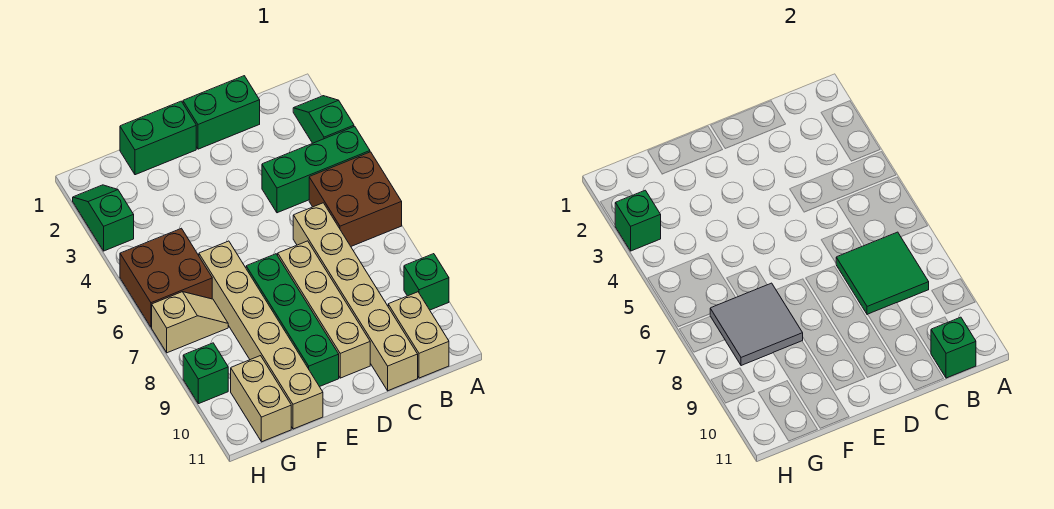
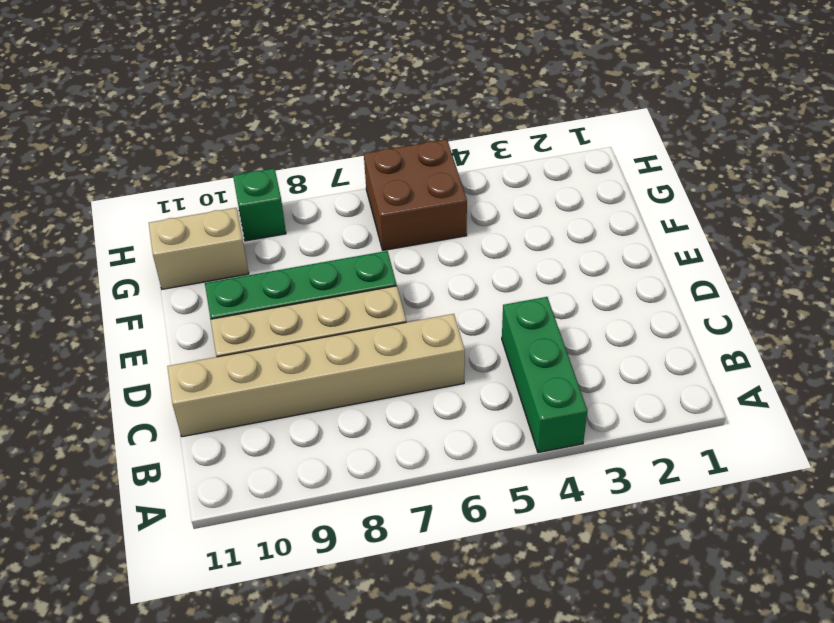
none -> green 1x2 slope [293,96,354,143]
none -> brown 2x2 brick [309,152,402,246]
none -> green 1x1 brick [404,254,449,310]

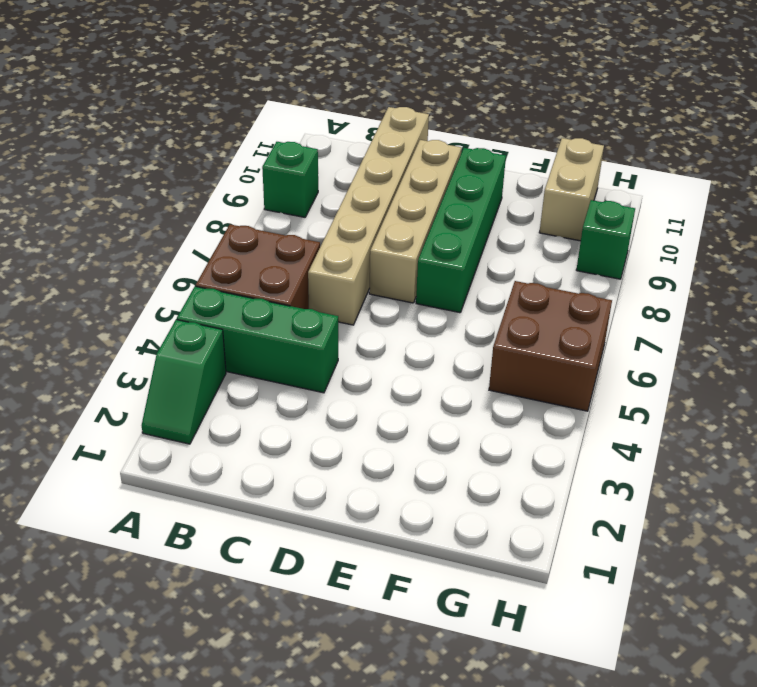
none -> tan 1x2 brick [388,292,449,378]
none -> green 1x2 brick [183,76,260,149]
none -> green 1x2 brick [120,101,196,175]

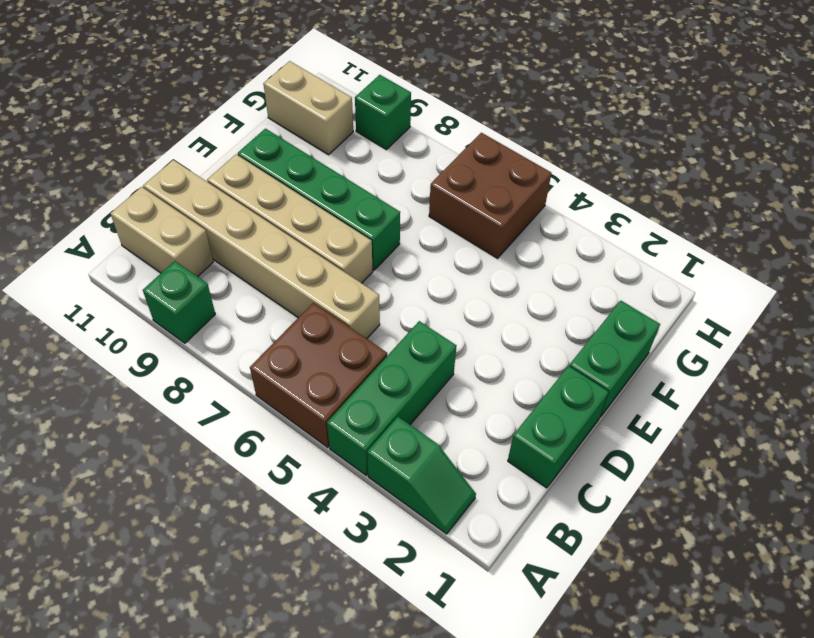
none -> tan 1x6 brick [199,241,323,429]
none -> tan 1x2 slope [152,292,228,353]
none -> green 1x2 slope [73,185,134,251]

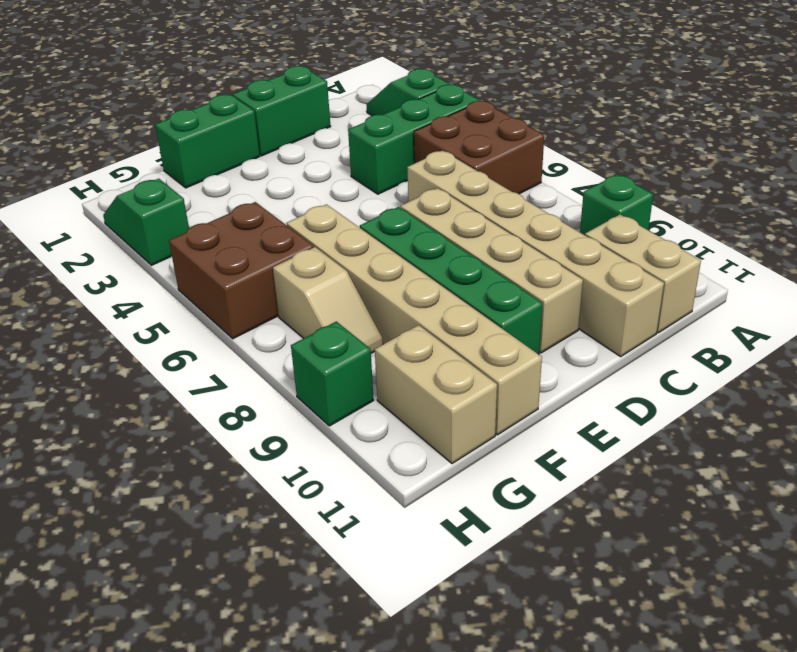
tan 1x2 slope [273,247,383,353] -> tan 1x2 slope turned to [152,292,228,353]
none -> green 2x2 tile [836,232,929,315]
none -> green 1x1 brick [931,317,976,378]
none -> grey 2x2 tile [710,283,803,366]

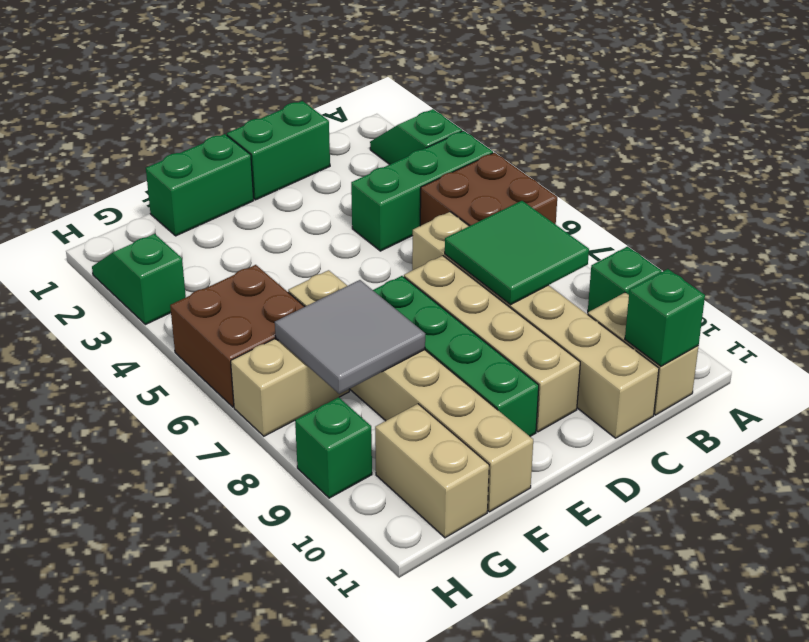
none -> green 1x1 brick [615,190,661,251]

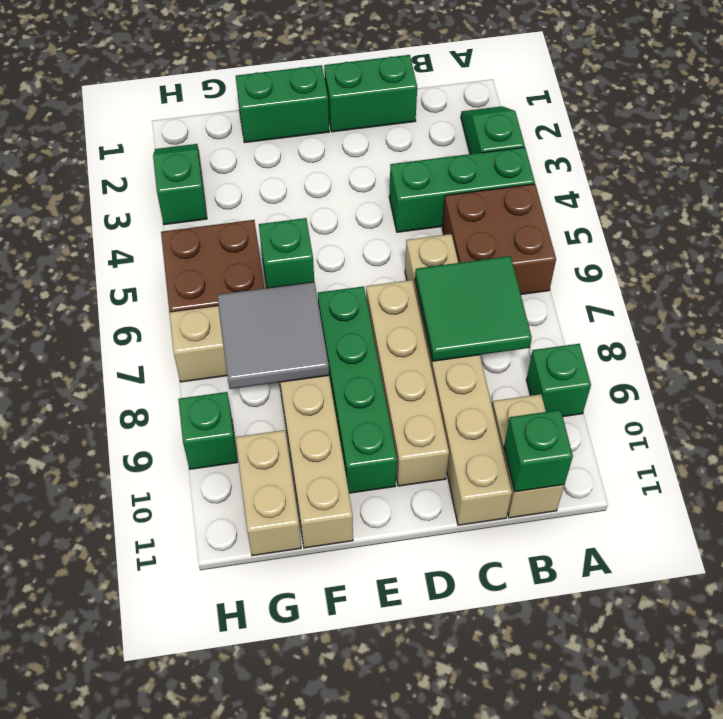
green 1x1 brick [259,218,314,288] -> green 1x1 brick moved to [615,190,661,251]

